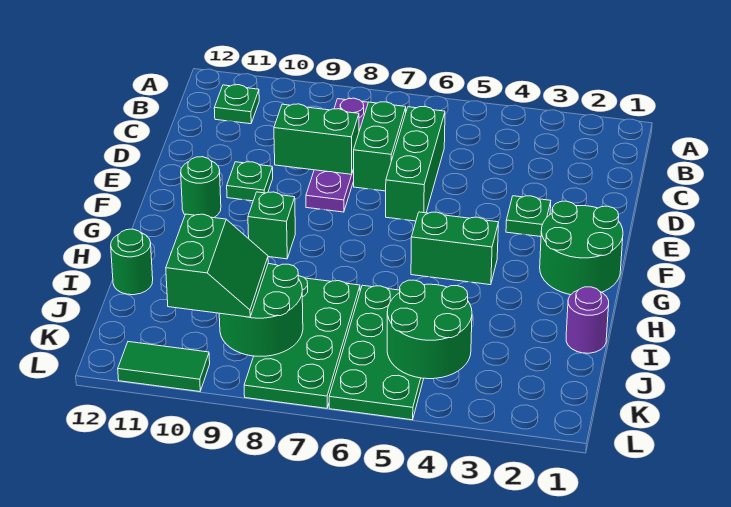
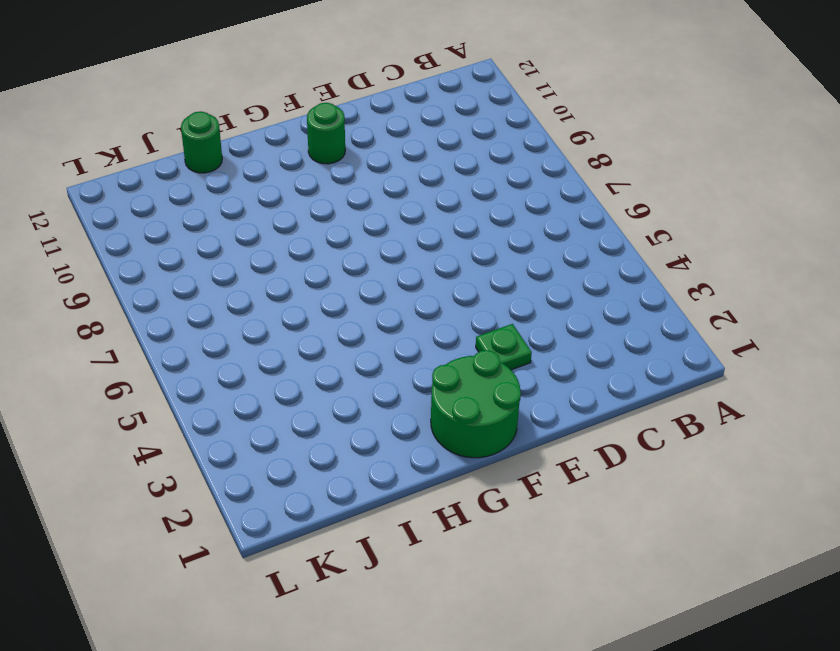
none -> purple 1x4 plate [306,98,368,212]
none -> green 1x1 plate [214,85,259,124]
none -> green 1x3 brick [386,107,445,221]

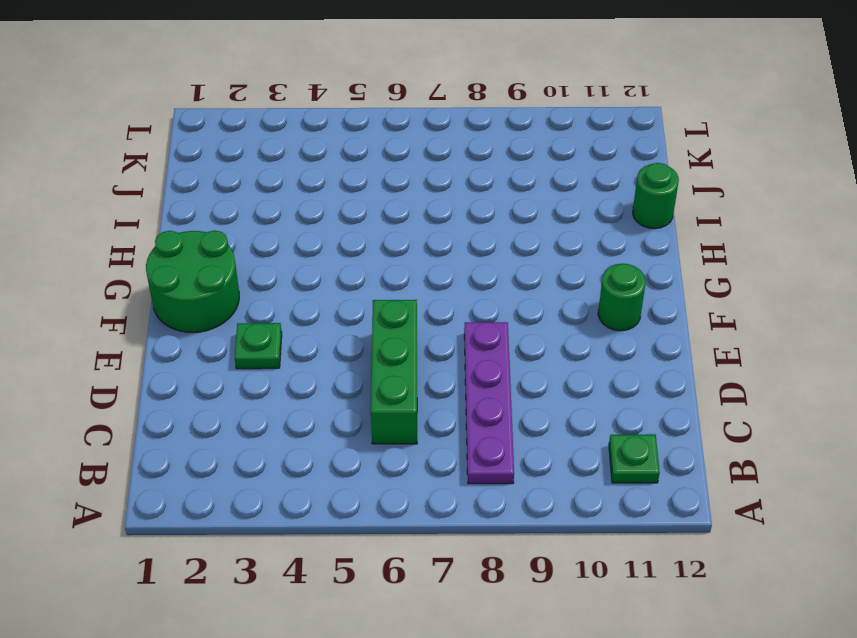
none -> green 1x2 brick [354,102,406,191]
none -> green 1x1 plate [227,162,273,201]
none -> green 1x2 brick [411,212,499,285]

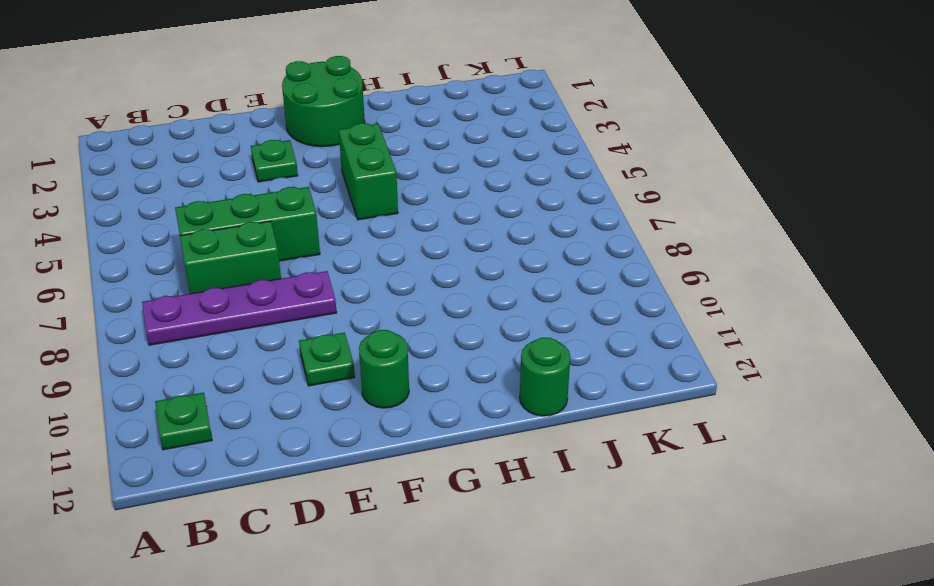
none -> green 1x1 brick [248,192,295,259]
none -> purple 1x1 round brick [566,287,609,353]
none -> green 2x4 plate [329,285,424,420]

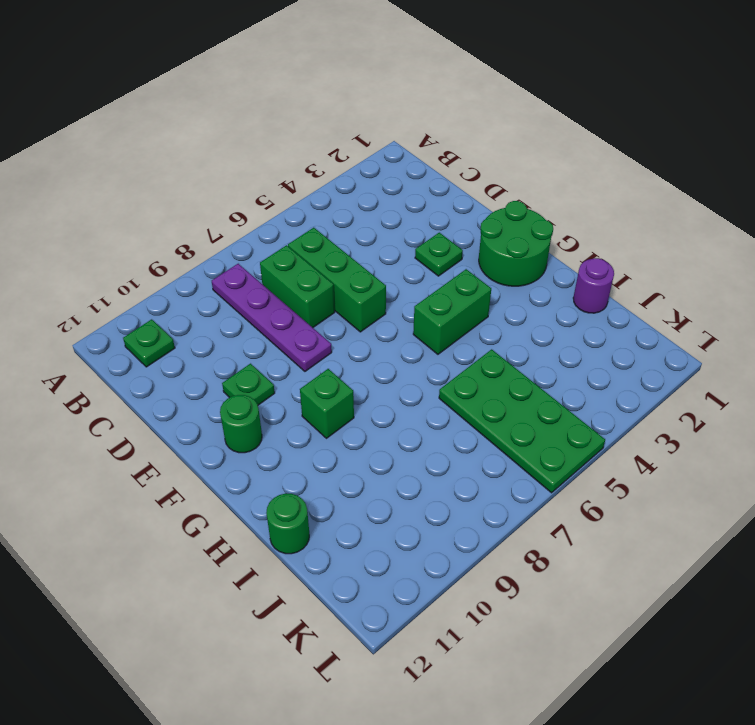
none -> green 2x4 plate [244,276,360,408]
none -> green 1x2 tile [118,342,210,392]
none -> green 1x2 brick [274,104,359,174]

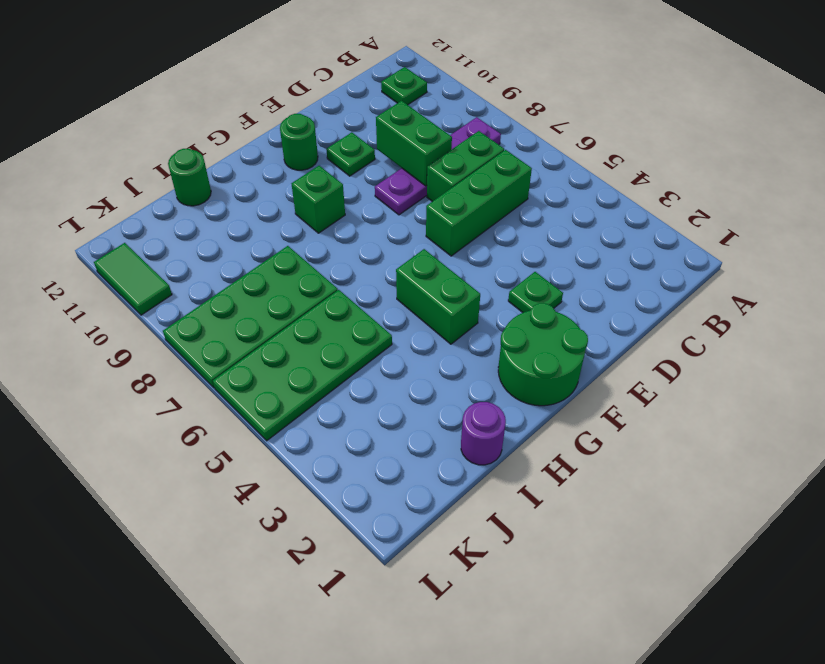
none -> green 2x2 round brick [387,280,472,379]
none -> green 2x2 round brick [219,264,303,356]
none -> green 2x2 slope [166,214,268,317]

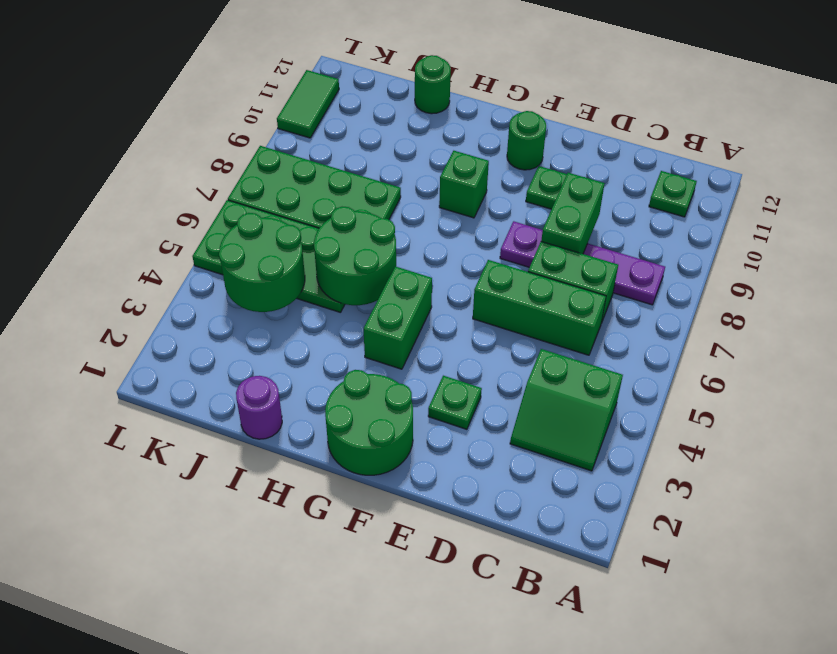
green 2x2 slope [510,349,623,471] -> green 2x2 slope moved to [166,214,268,317]
green 2x2 round brick [314,207,396,305] -> green 2x2 round brick moved to [219,264,303,356]

